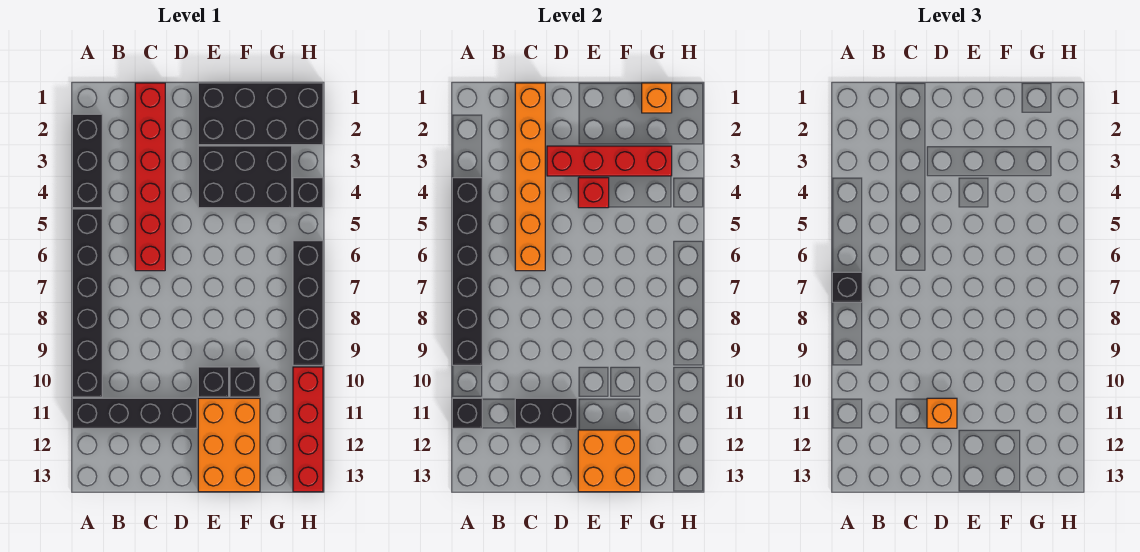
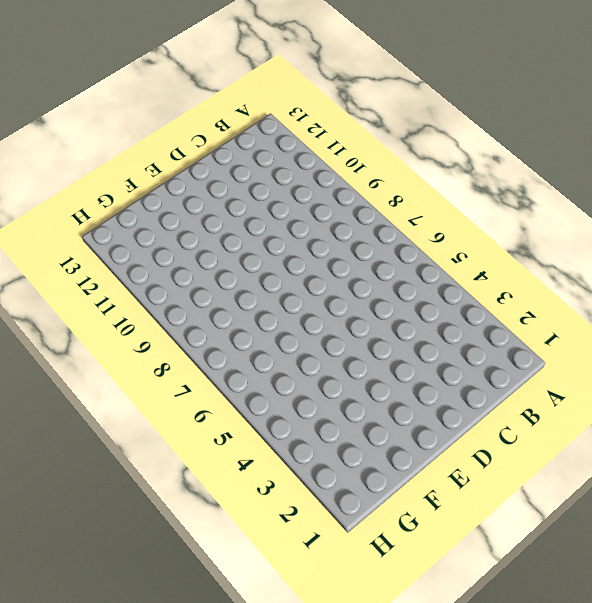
none -> black 1x3 brick [72,114,102,208]
none -> black 1x6 brick [72,209,102,397]
none -> black 1x4 brick [72,398,197,428]

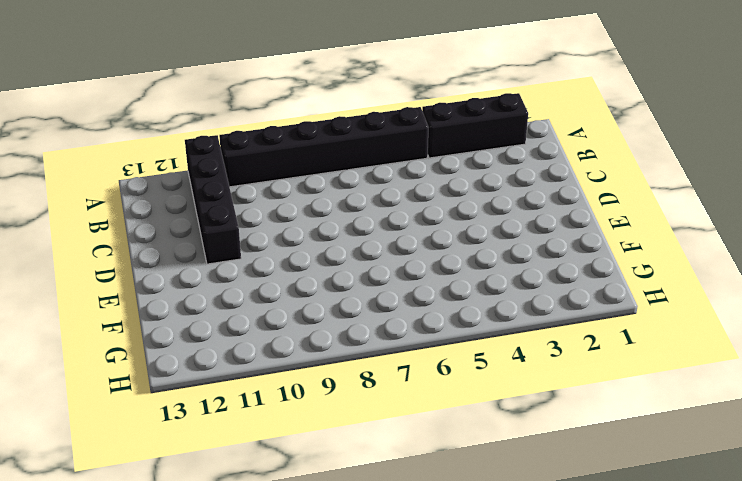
none -> red 1x6 brick [135,83,165,271]
none -> black 2x4 brick [198,83,323,145]
none -> black 2x3 brick [198,146,292,208]

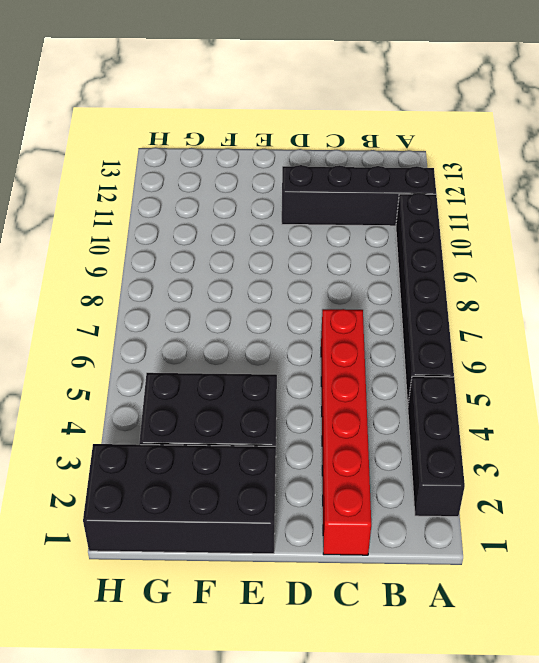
none -> black 1x1 brick [198,367,229,397]
none -> orange 2x3 brick [198,398,260,492]
none -> black 1x1 brick [230,367,260,397]

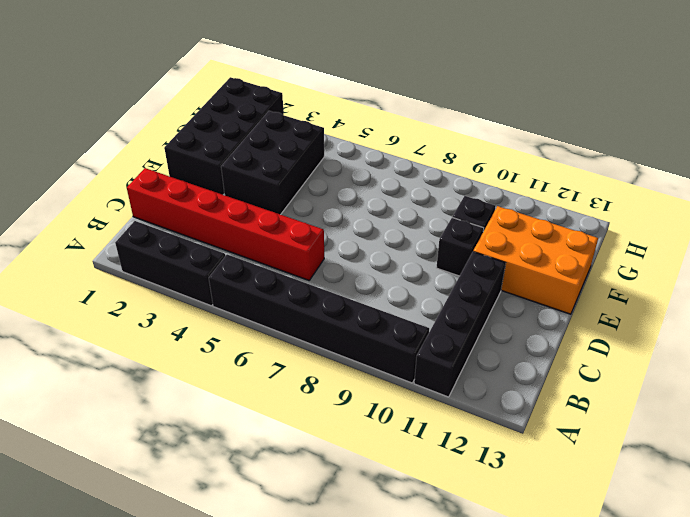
none -> black 1x1 brick [293,178,323,208]
none -> black 1x4 brick [293,241,323,365]
none -> red 1x4 brick [293,367,323,492]

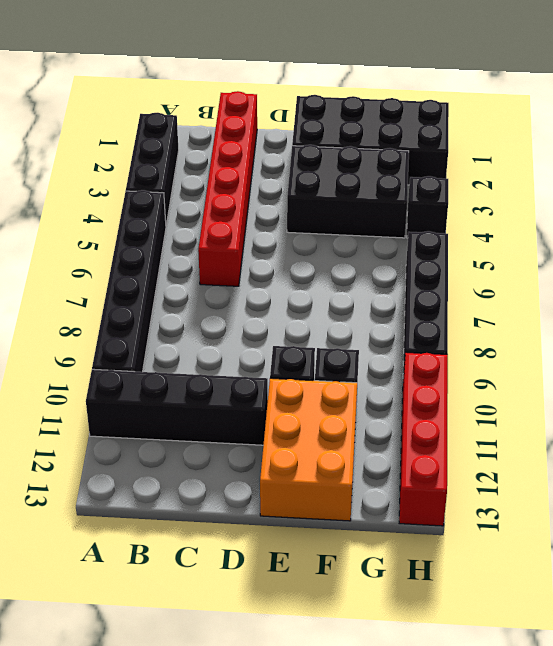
none -> black 1x6 brick [452,178,482,365]
none -> black 1x1 brick [452,398,482,428]
none -> orange 1x6 brick [515,83,545,271]

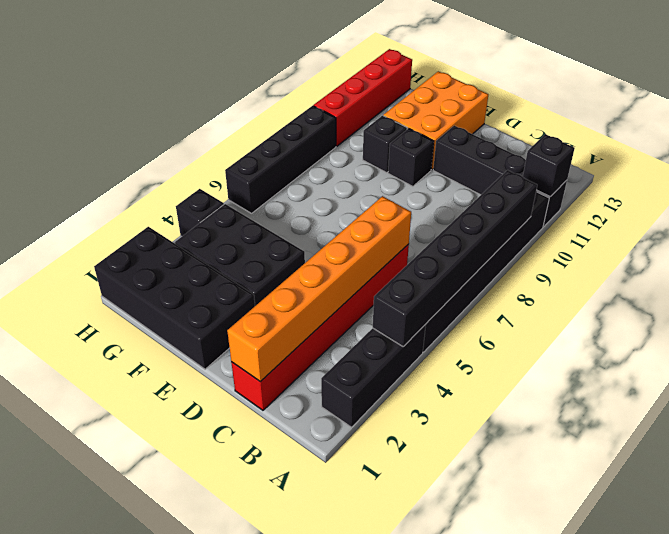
none -> black 1x2 brick [515,398,577,428]
none -> red 1x4 brick [547,146,672,176]
none -> red 1x1 brick [578,178,609,208]

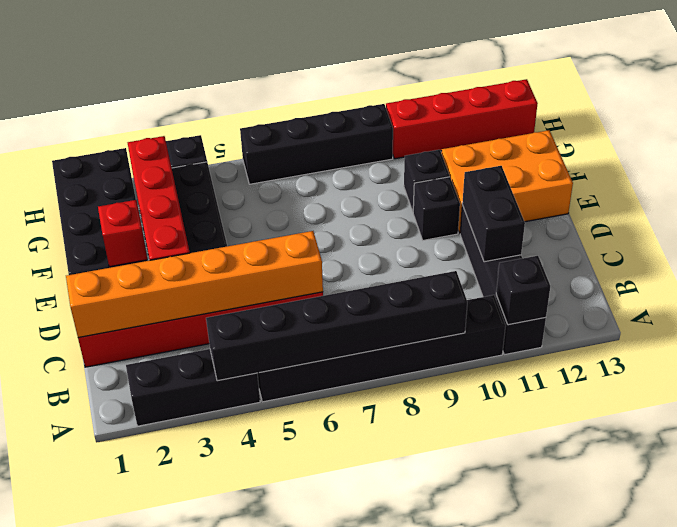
red 1x1 brick [98,200,147,267] -> red 1x1 brick moved to [578,178,609,208]
none -> orange 2x2 brick [578,430,640,492]
none -> orange 1x1 brick [642,83,672,113]
none -> black 1x1 brick [832,272,862,302]

